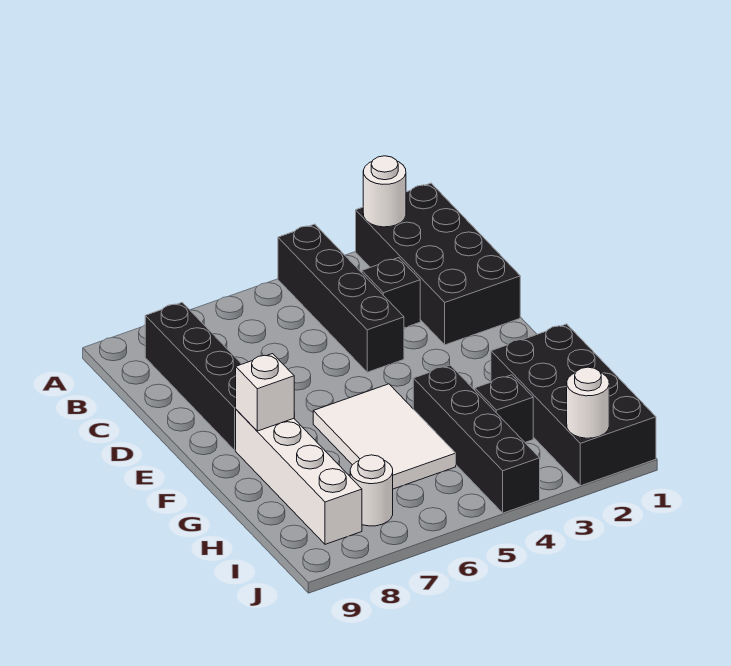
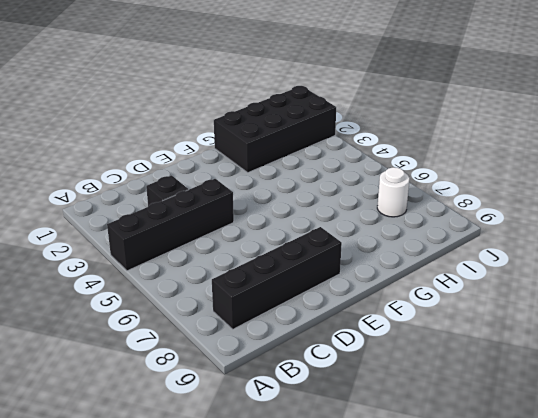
none -> black 2x4 brick [356,183,520,345]
none -> white 2x3 tile [313,384,456,489]
none -> white 1x4 brick [236,410,362,544]

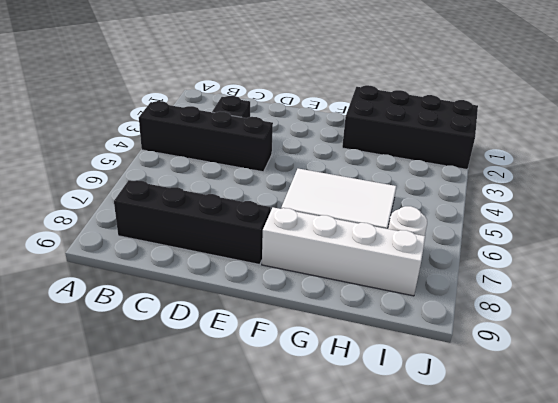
none -> black 2x4 brick [356,183,520,345]
none -> black 1x4 brick [413,365,540,513]
none -> black 1x1 brick [475,375,533,442]

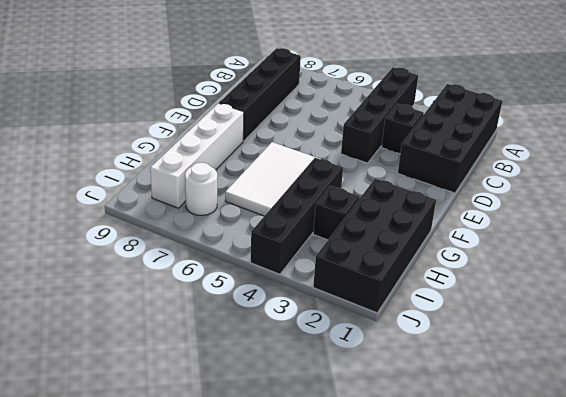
none -> white 1x1 round brick [363,156,406,227]
none -> white 1x1 brick [236,354,294,431]
none -> white 1x1 round brick [567,367,609,438]

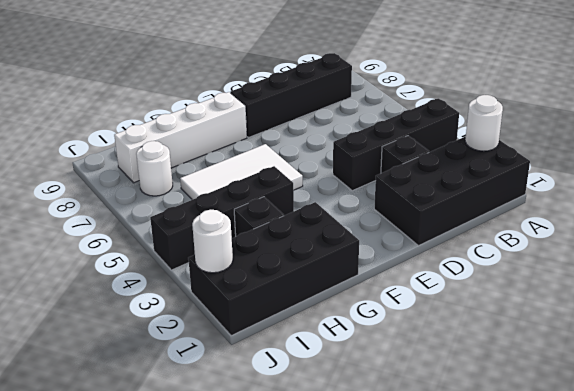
none -> white 1x1 brick [236,354,294,431]

